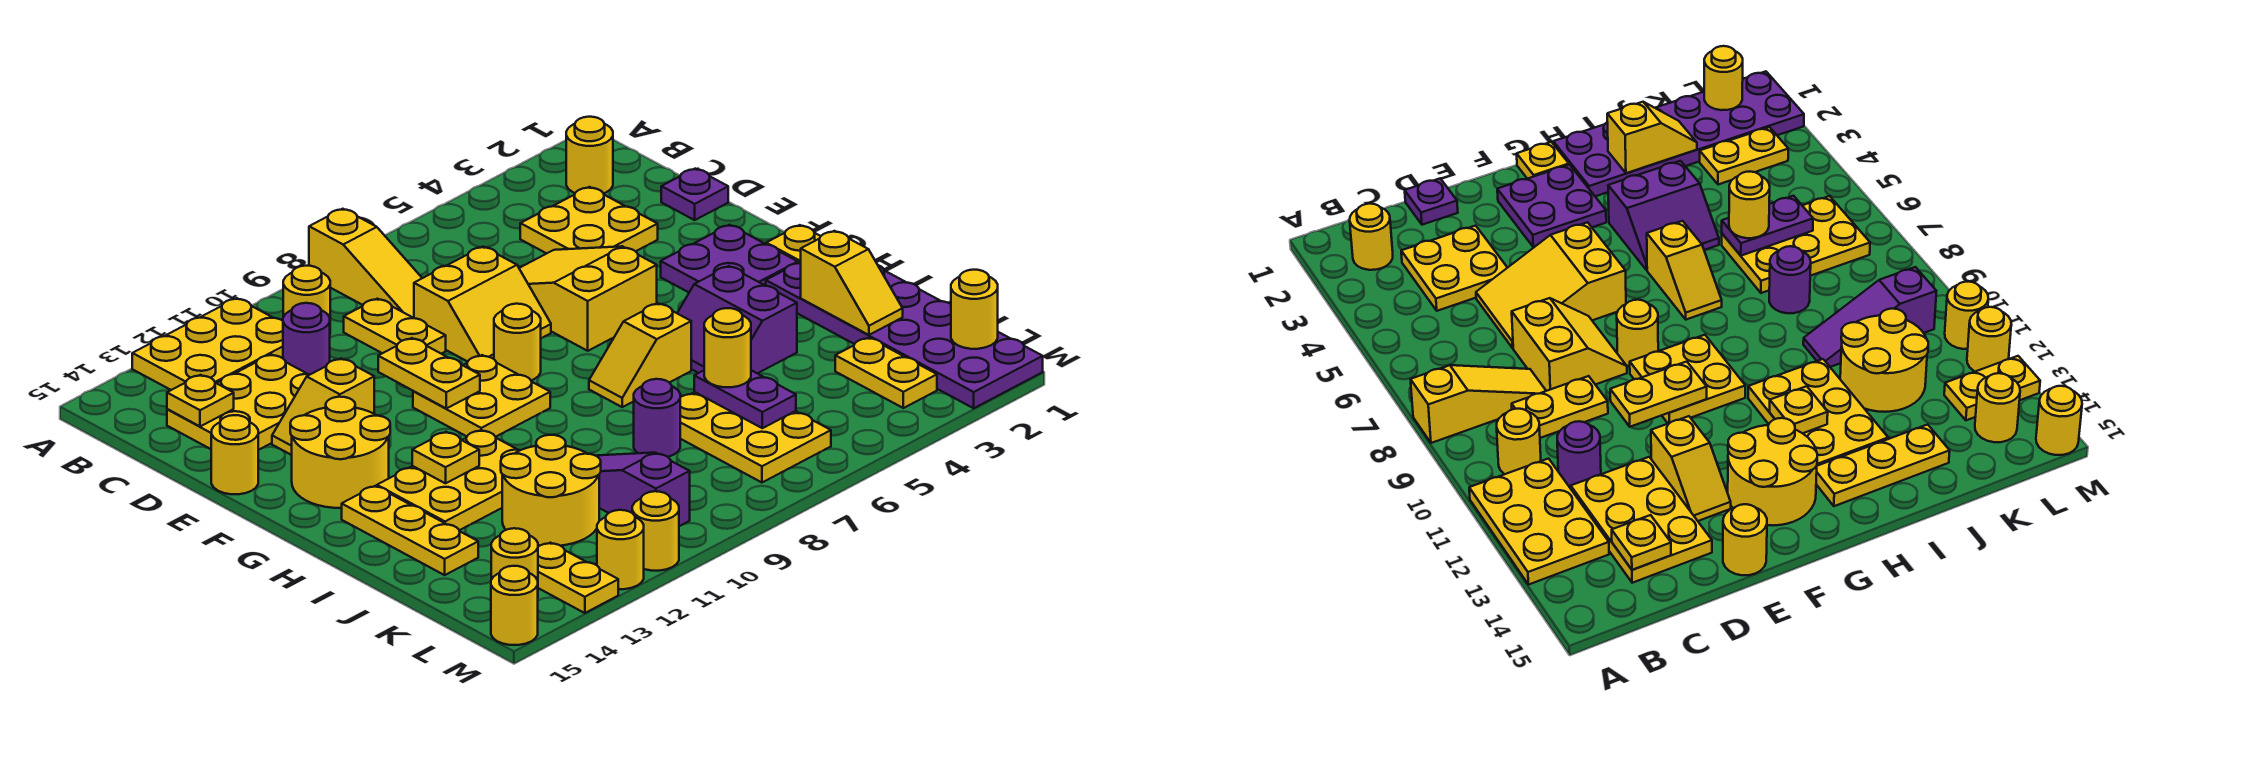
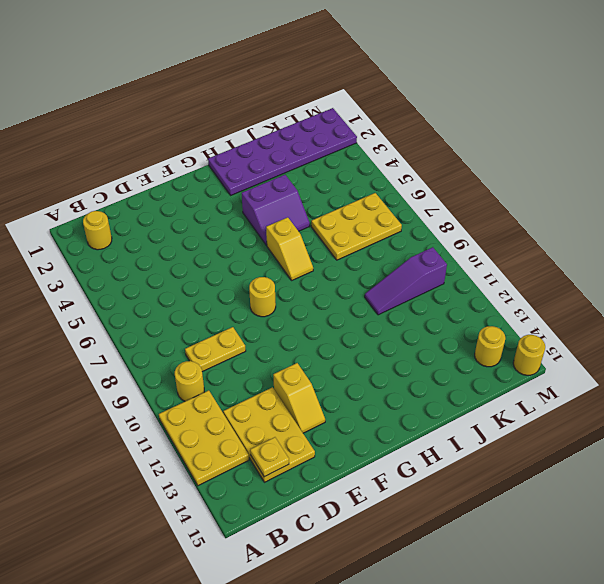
none -> yellow 1x3 slope [309,209,422,318]
none -> yellow 2x2 plate [520,187,658,254]
none -> purple 1x1 round brick [283,303,330,374]
none -> purple 1x1 plate [661,169,728,220]

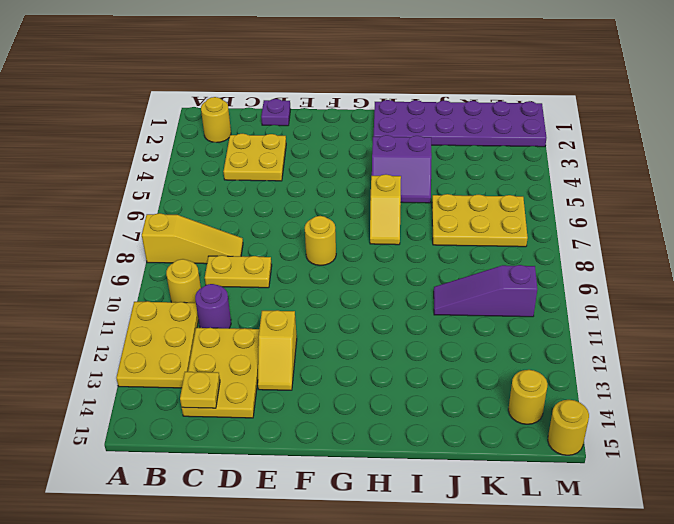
none -> yellow 2x3 slope [519,246,657,351]
none -> yellow 2x2 slope [414,247,551,362]
none -> yellow 1x1 round brick [211,415,258,494]
none -> purple 2x2 plate [661,225,798,292]

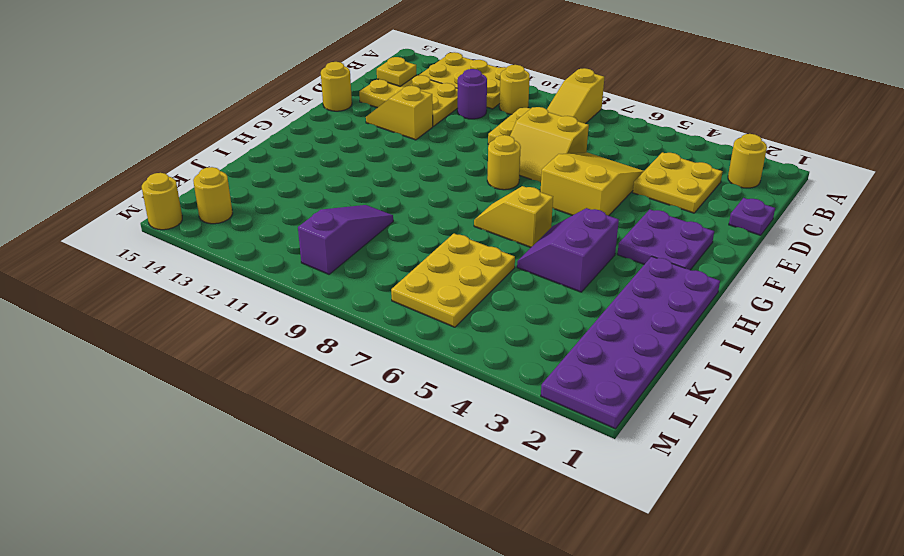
none -> yellow 2x2 plate [413,355,550,437]
none -> yellow 2x2 round brick [290,397,390,508]
none -> yellow 1x1 plate [766,225,821,263]
none -> yellow 2x3 plate [377,430,520,530]

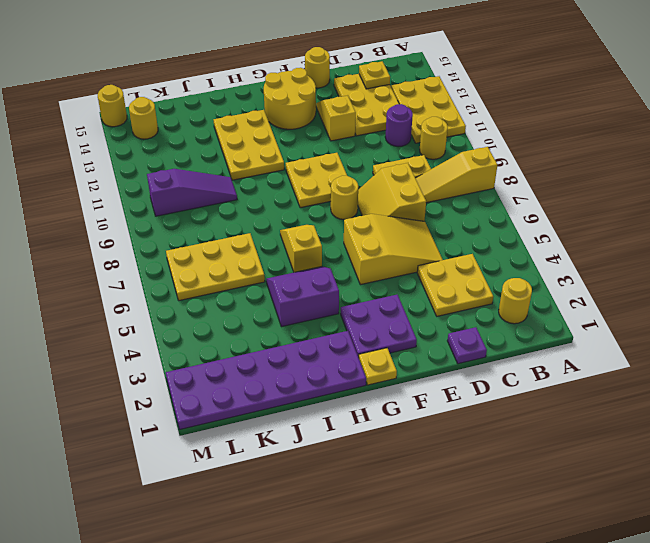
none -> yellow 1x3 plate [342,486,478,575]
none -> purple 1x1 round brick [634,379,680,457]
none -> yellow 2x2 round brick [501,435,601,546]
none -> yellow 1x2 plate [835,338,937,408]

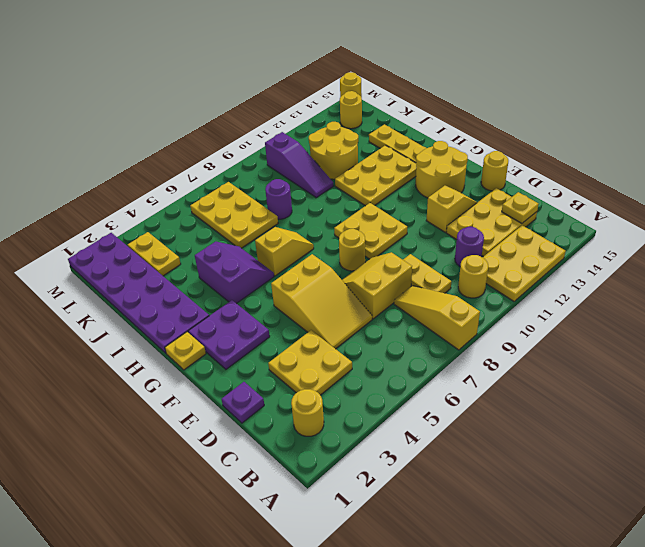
none -> yellow 1x2 plate [538,543,618,613]
none -> yellow 1x1 round brick [632,491,679,571]
none -> yellow 1x1 round brick [597,510,644,589]
none -> yellow 1x2 plate [378,338,480,408]

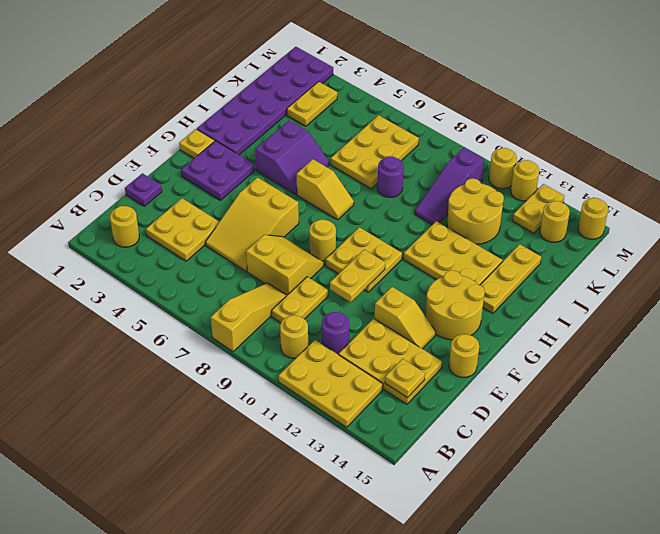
none -> yellow 1x1 plate [412,432,479,483]
none -> yellow 1x2 slope [801,231,903,335]
none -> purple 1x2 plate [694,370,796,428]
none -> yellow 1x1 round brick [951,270,998,349]

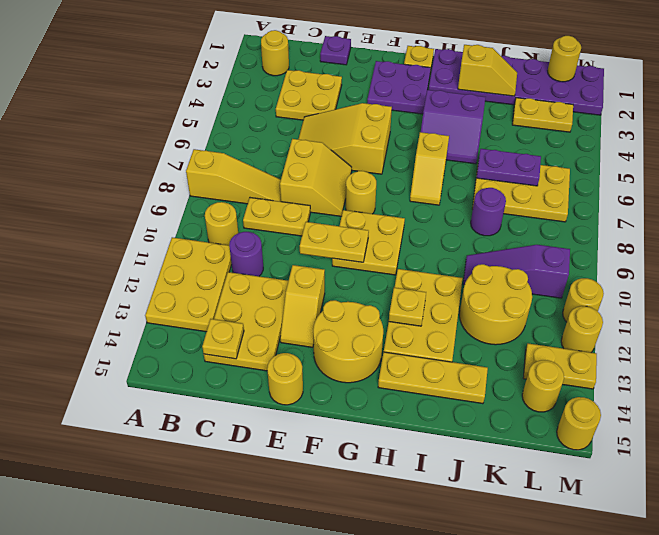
none -> yellow 1x1 round brick [704,308,751,387]

